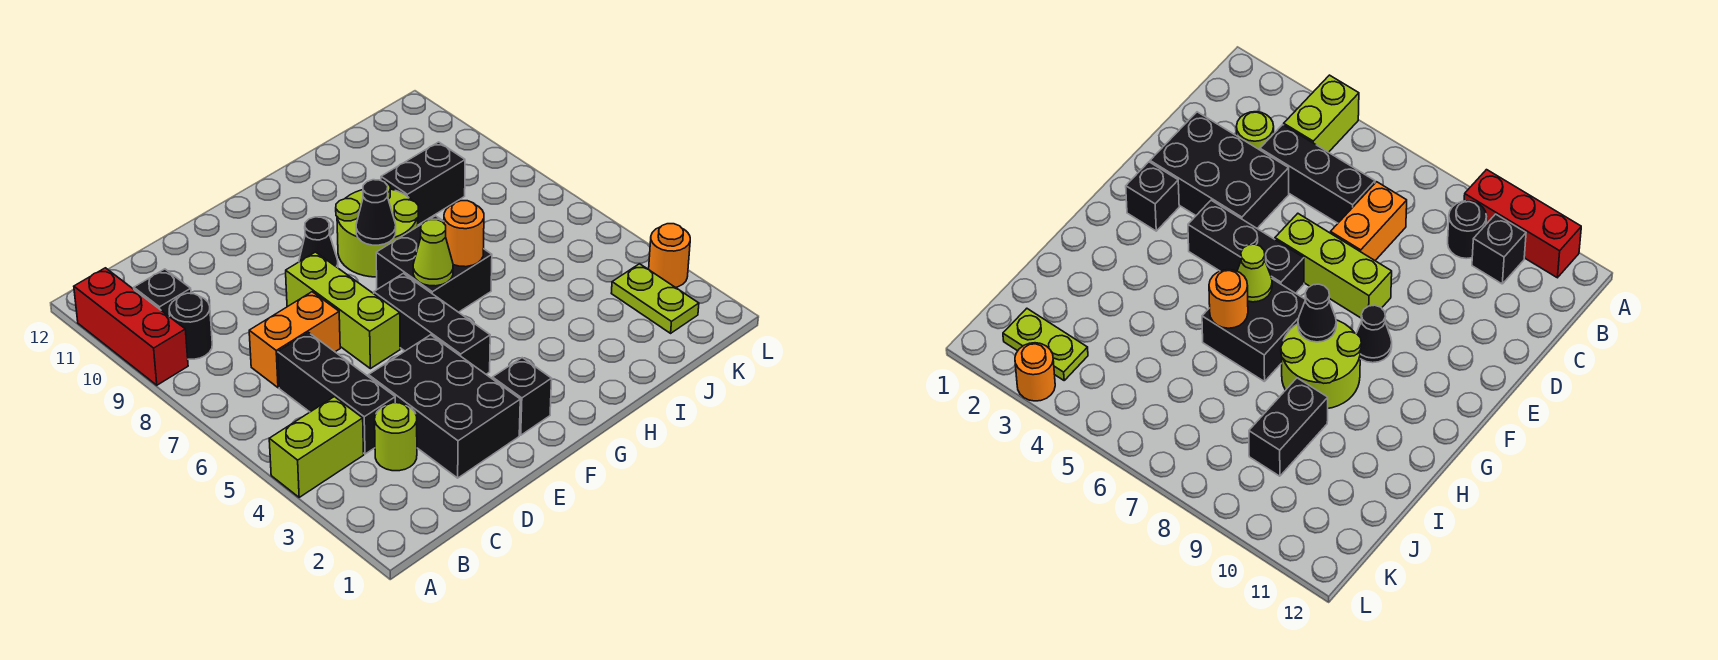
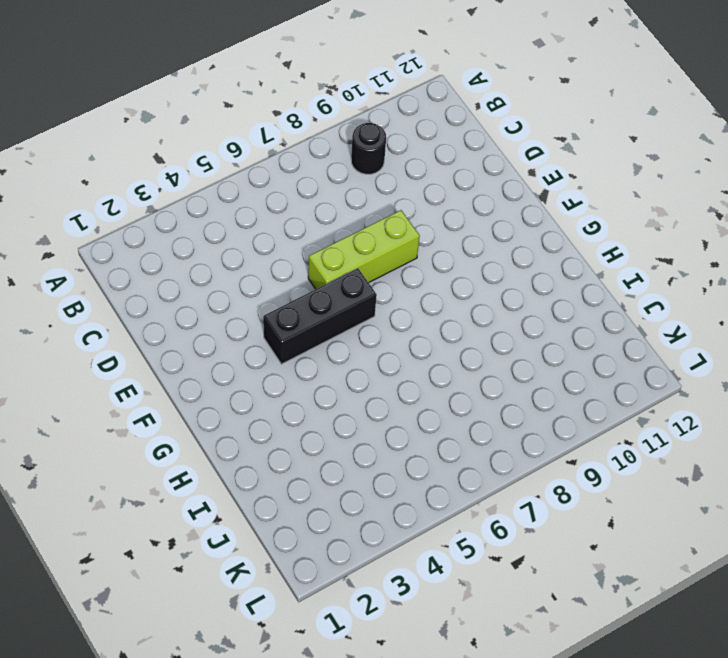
none -> lime 1x2 brick [269,397,364,497]
none -> red 1x3 brick [74,268,188,385]
none -> black 1x1 brick [134,269,191,317]

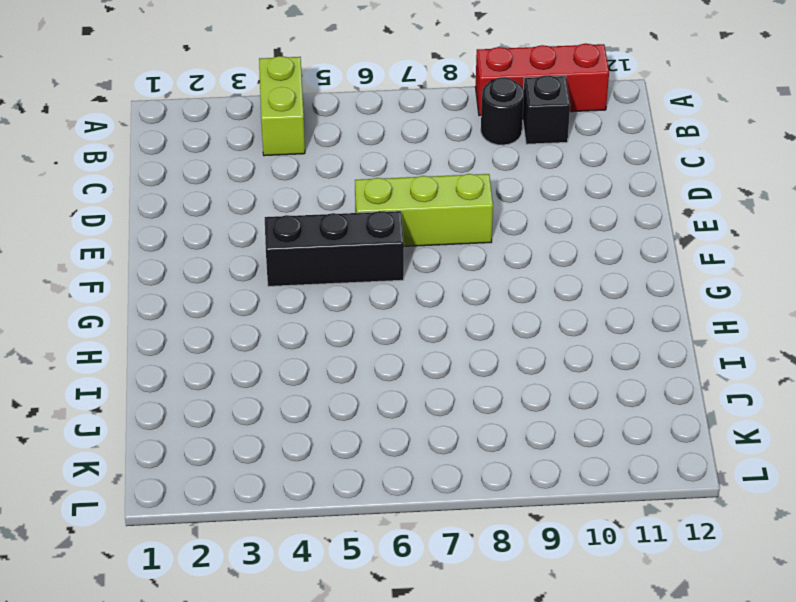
none -> lime 1x1 round brick [375,403,417,471]
none -> black 1x3 brick [278,333,395,454]
none -> orange 1x2 brick [249,292,340,388]

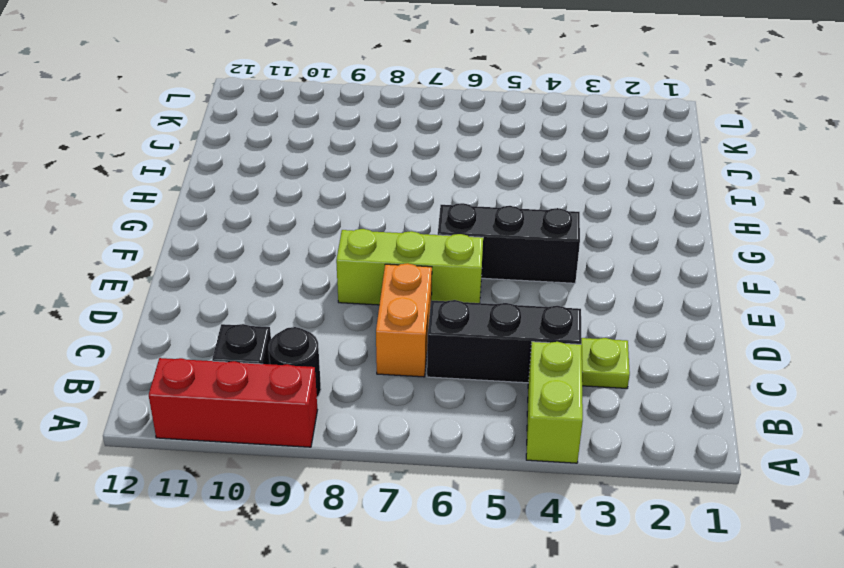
lime 1x1 plate [581,338,630,388] -> lime 1x1 round brick [375,403,417,471]
none -> black 2x3 brick [369,335,520,478]
none -> black 1x1 brick [492,358,552,435]
none -> black 1x1 cone [299,217,338,268]

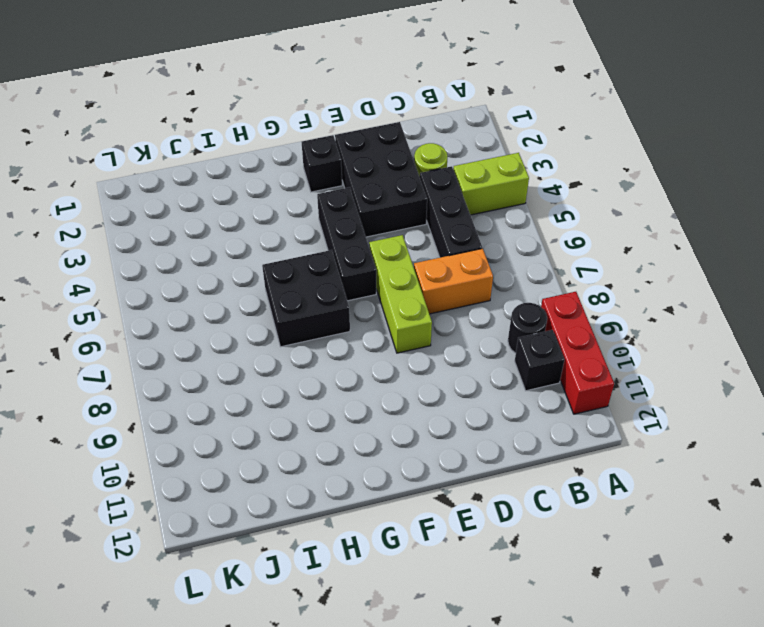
none -> black 1x1 cone [299,217,338,268]
none -> lime 2x2 round brick [336,181,418,277]
none -> black 1x2 brick [381,142,465,225]

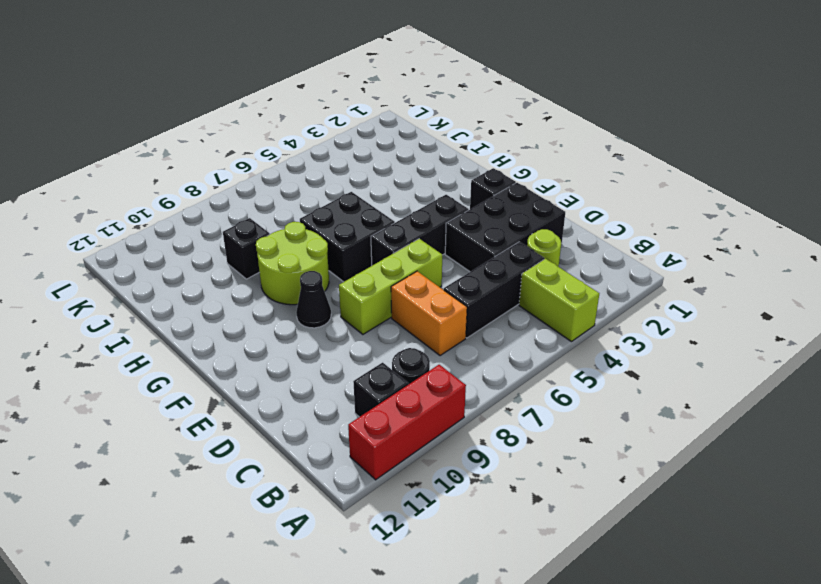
black 1x1 brick [223,218,270,279] -> black 1x2 brick [381,142,465,225]
none -> lime 1x2 plate [611,264,699,333]
none -> orange 1x1 round brick [649,224,690,287]
none -> lime 1x1 cone [413,220,453,286]

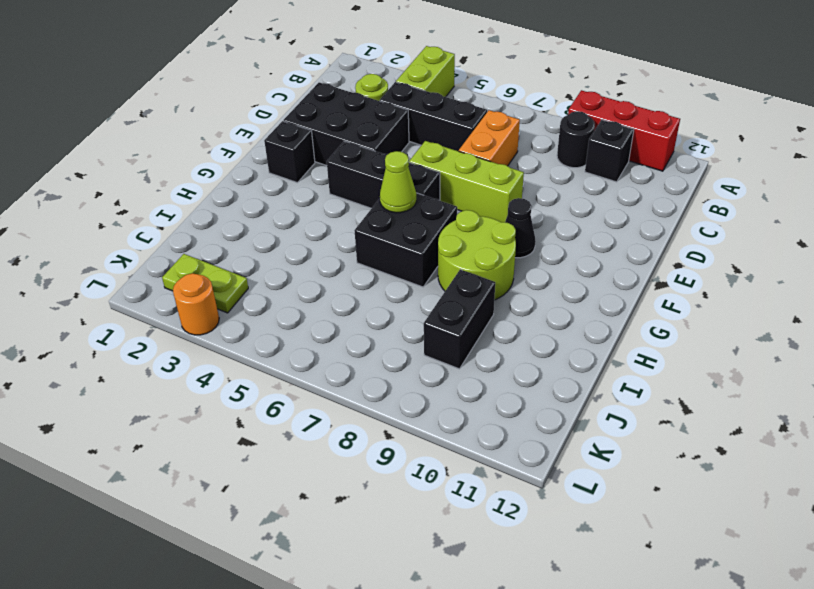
none -> black 1x1 cone [356,180,396,245]
none -> orange 1x1 round brick [444,201,484,267]

